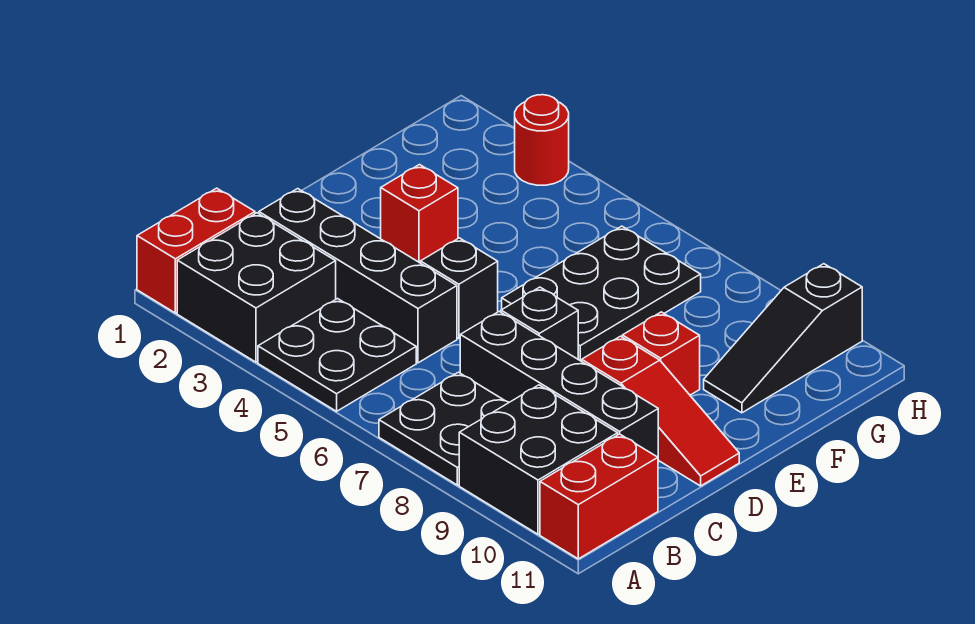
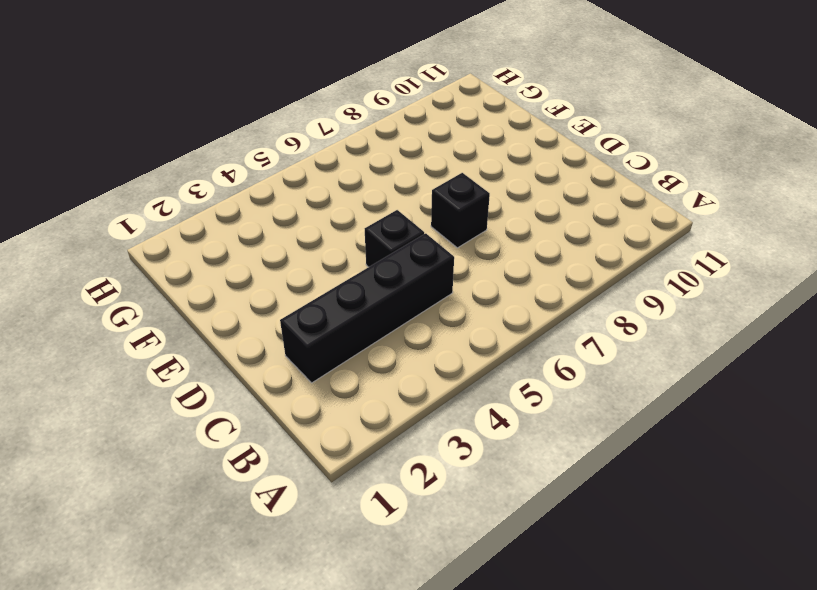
none -> red 1x2 brick [137,188,255,313]
none -> black 2x2 brick [177,213,336,362]
none -> black 2x2 plate [258,299,416,411]

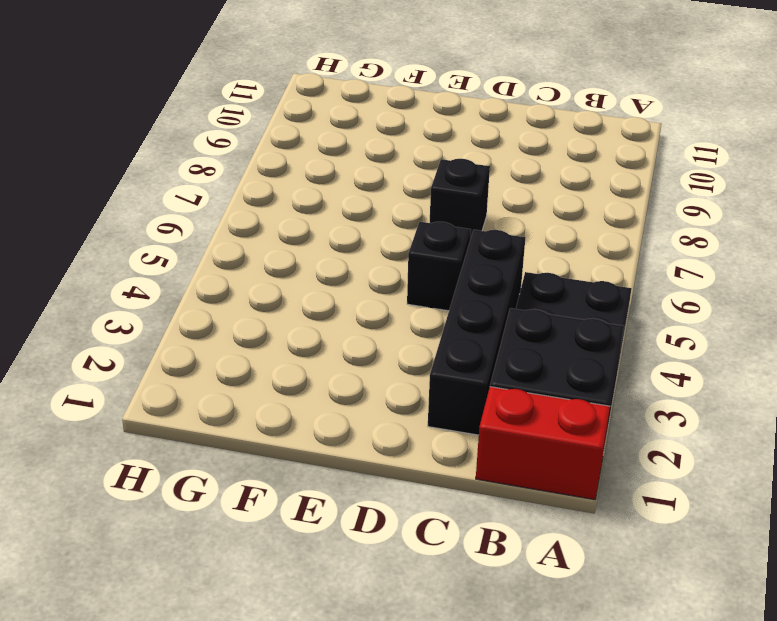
none -> black 2x2 plate [379,372,509,485]
none -> black 2x2 brick [459,385,618,534]
none -> red 1x2 brick [540,434,658,559]

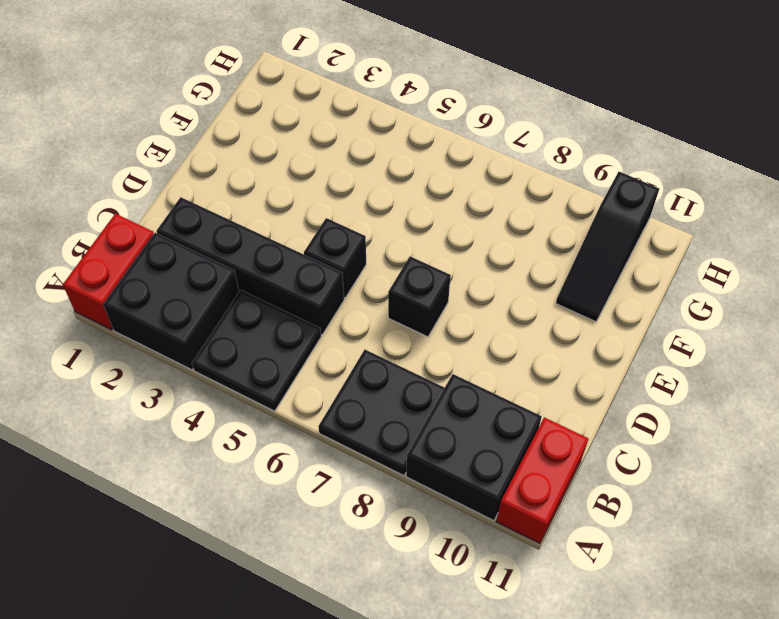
none -> black 1x4 brick [460,312,658,457]
none -> red 1x3 slope [582,336,739,486]
none -> red 1x1 brick [381,165,458,263]

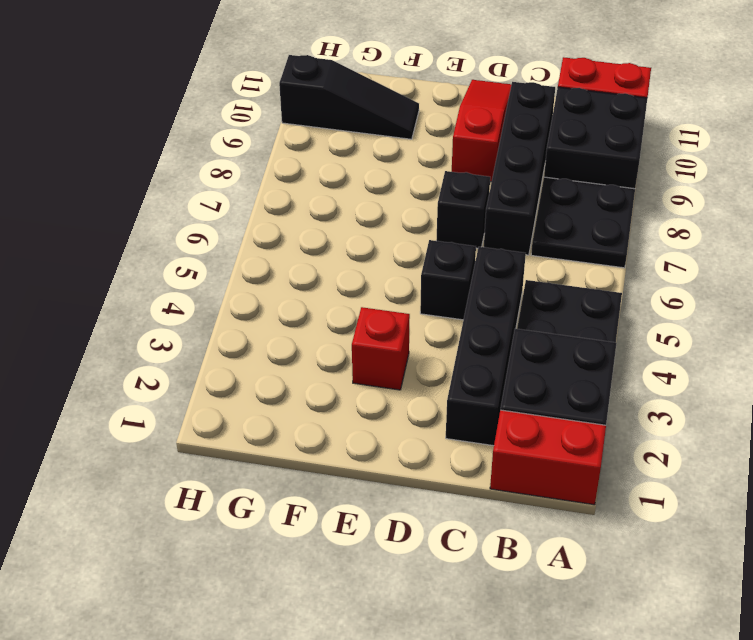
none -> black 2x3 plate [502,226,701,361]
none -> red 1x1 brick [622,312,700,395]
none -> red 1x1 round brick [515,95,569,185]

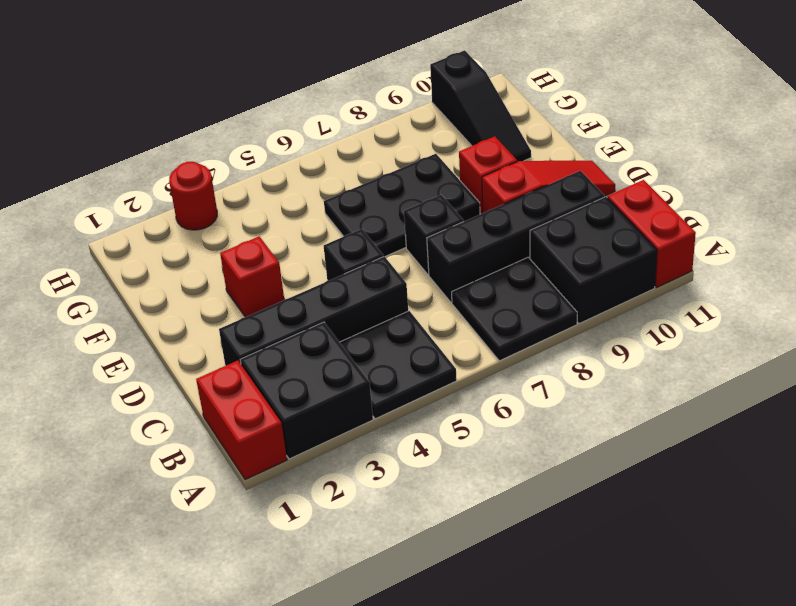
black 2x3 plate [324,154,480,256] -> black 2x3 plate turned to [502,226,701,361]

